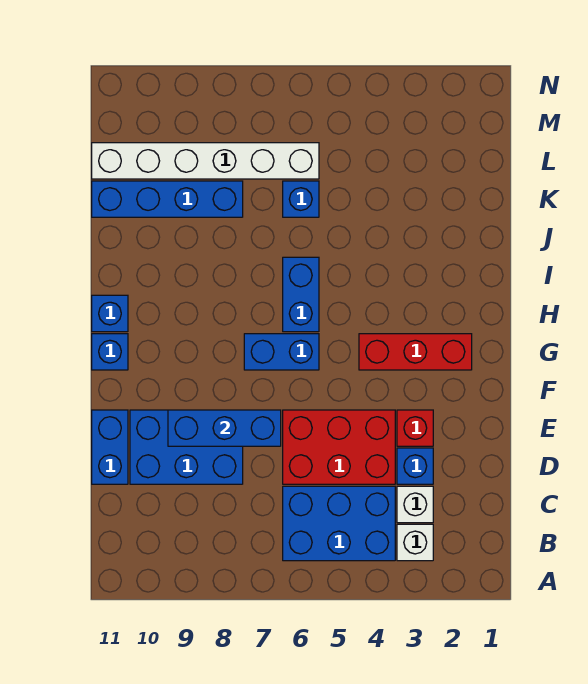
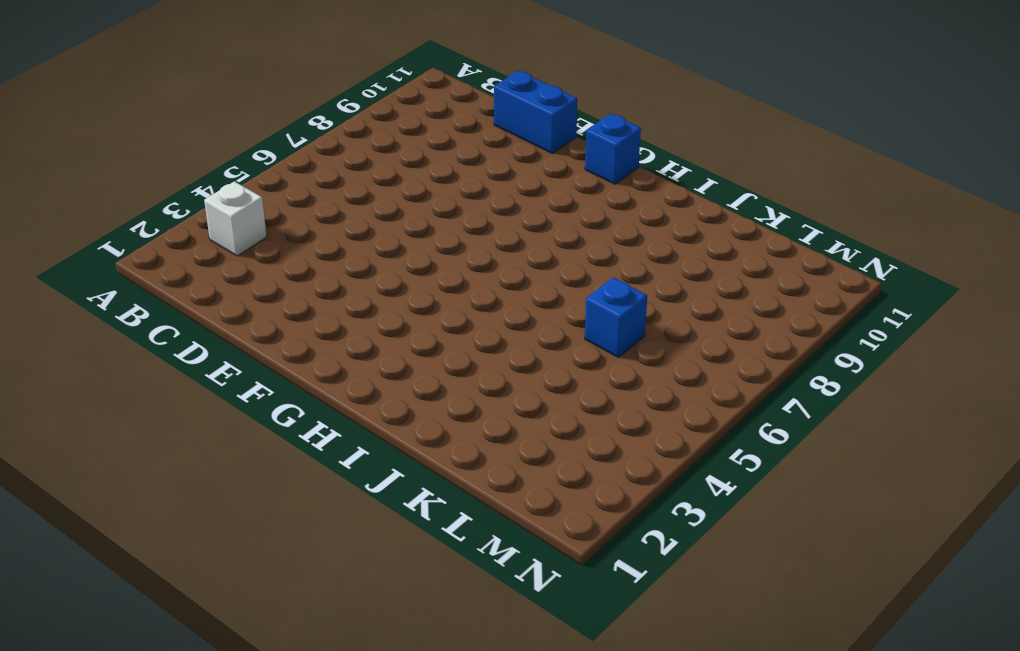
none -> blue 2x3 brick [283,486,395,561]
none -> white 1x1 brick [397,486,433,523]
none -> blue 1x1 brick [397,448,433,484]

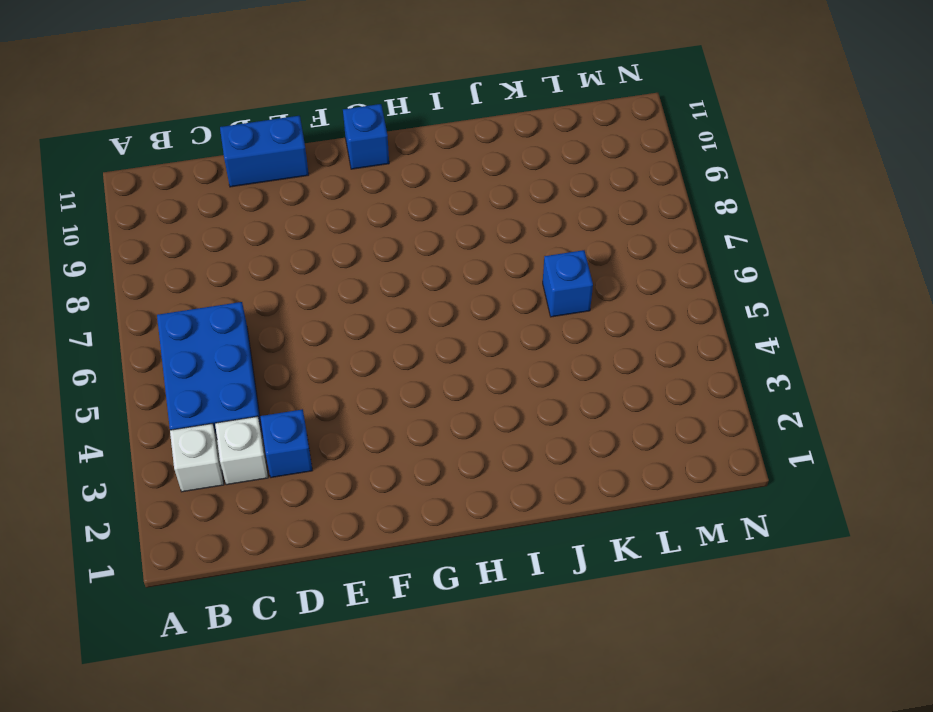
none -> red 2x3 brick [283,410,395,484]
none -> blue 2x3 brick [130,410,243,484]
none -> red 1x1 brick [397,410,433,446]

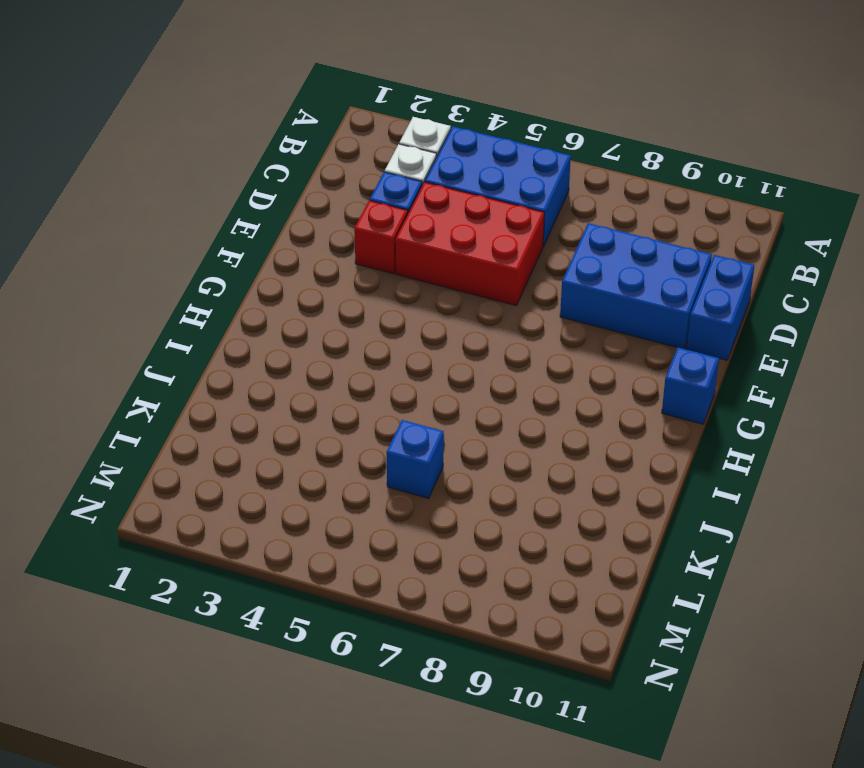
none -> red 1x3 brick [359,334,472,370]
none -> blue 1x2 brick [244,334,319,370]
none -> blue 1x2 brick [283,257,319,332]

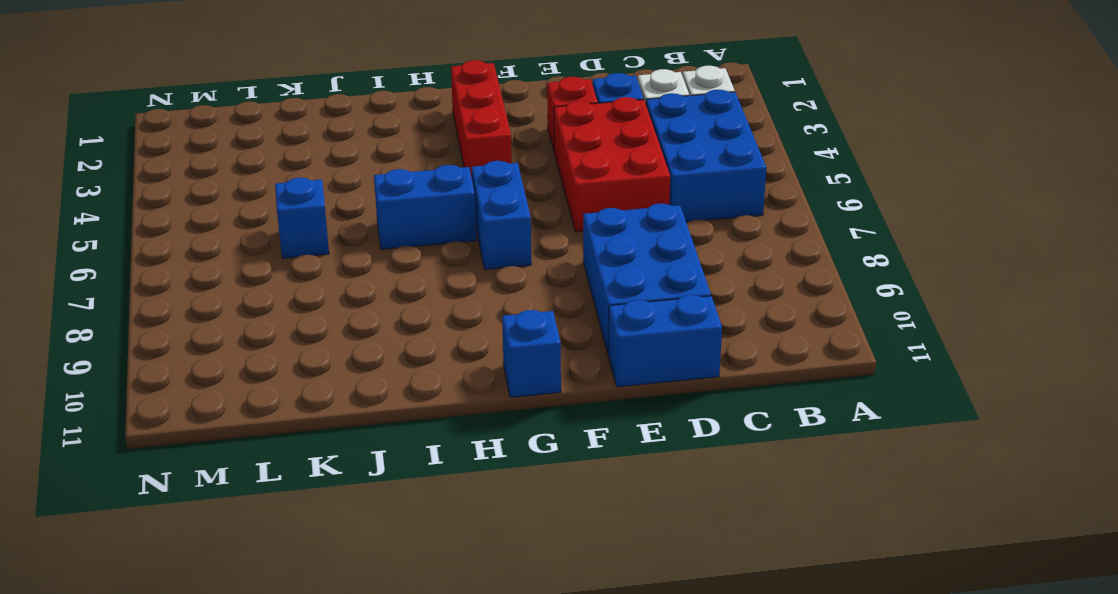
none -> blue 1x1 brick [92,295,128,332]
none -> blue 1x4 brick [92,181,243,217]
none -> white 1x6 brick [92,143,319,179]

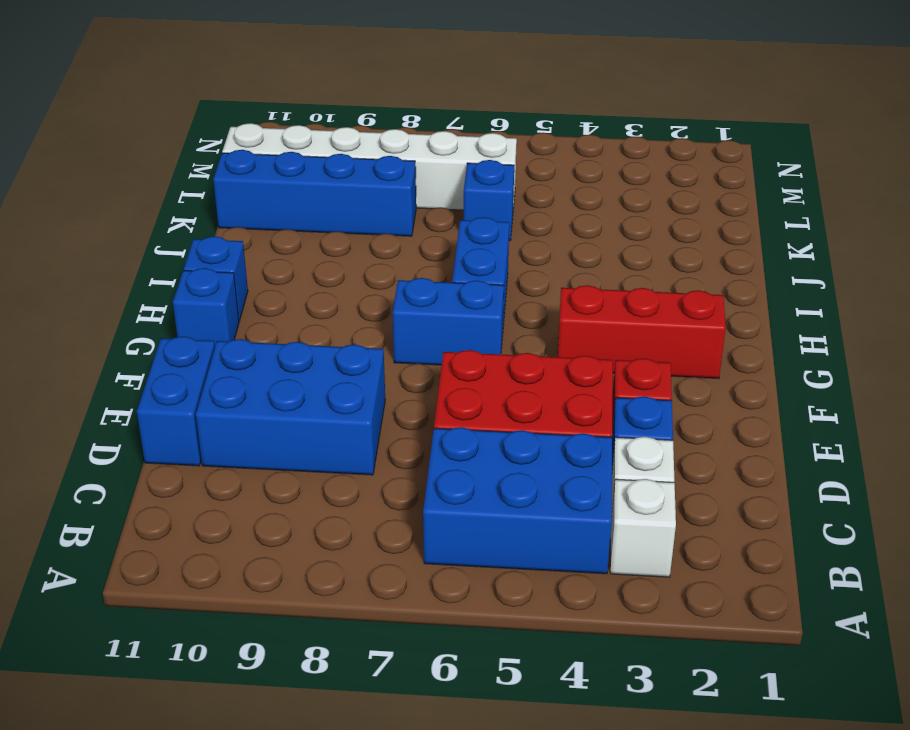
none -> blue 1x3 brick [168,410,281,446]

